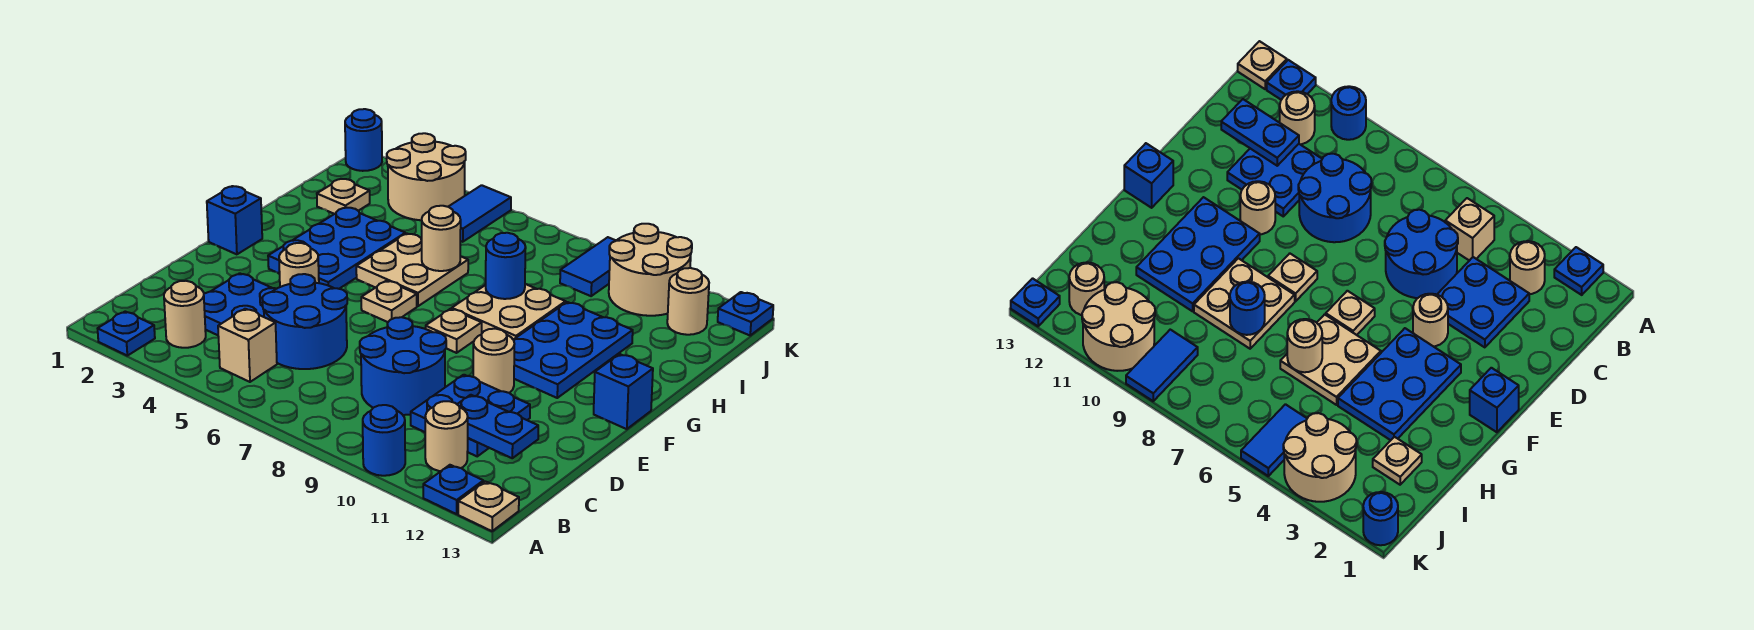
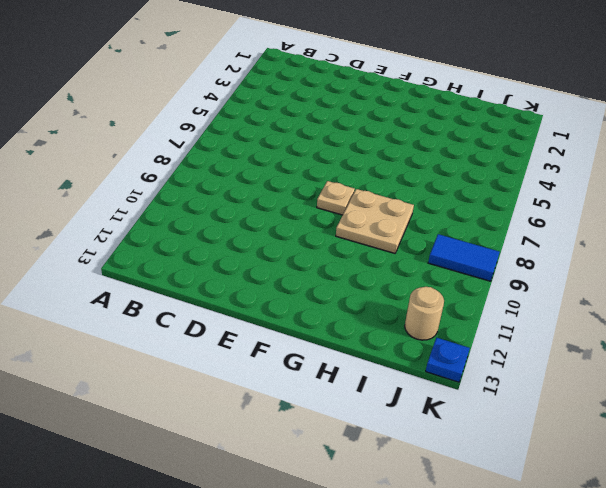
none -> blue 1x1 plate [98,312,155,356]
none -> blue 1x1 round brick [363,405,405,476]
none -> blue 1x1 plate [423,465,483,514]
none -> tan 1x1 plate [458,481,519,531]

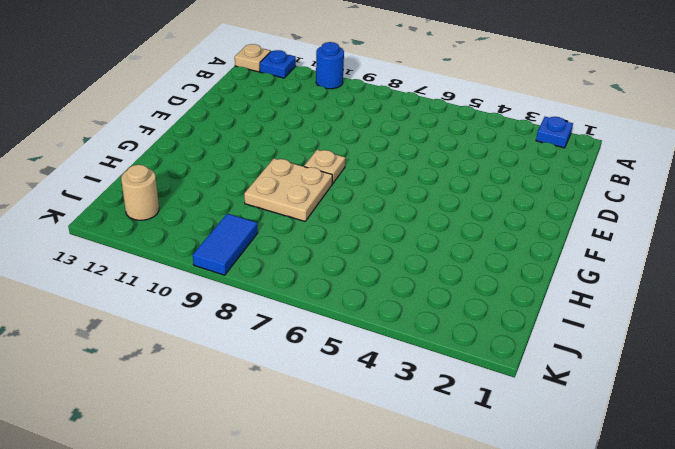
none -> tan 1x1 round brick [164,281,206,348]
none -> tan 1x1 brick [218,309,277,382]
none -> tan 1x1 round brick [425,401,468,471]
none -> blue 2x2 plate [204,273,276,335]

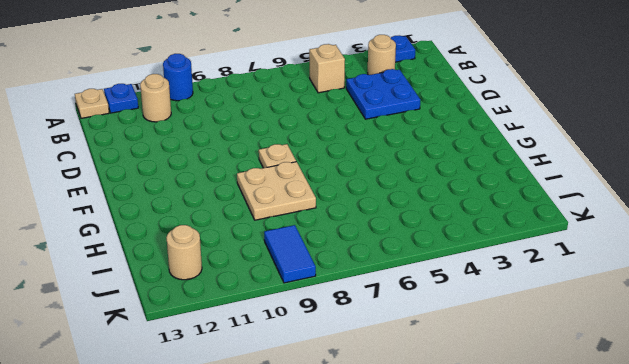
none -> blue 2x2 round brick [262,274,347,369]
none -> blue 2x2 round brick [360,317,446,415]
none -> blue 2x2 plate [411,375,530,456]
none -> tan 1x1 round brick [279,243,319,287]

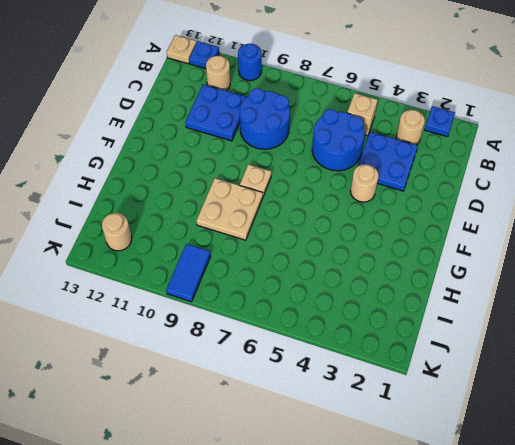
none -> tan 1x1 round brick [473,329,514,393]
none -> blue 1x1 brick [207,186,262,254]
none -> blue 2x3 plate [268,207,405,289]
none -> tan 1x1 plate [361,281,417,322]

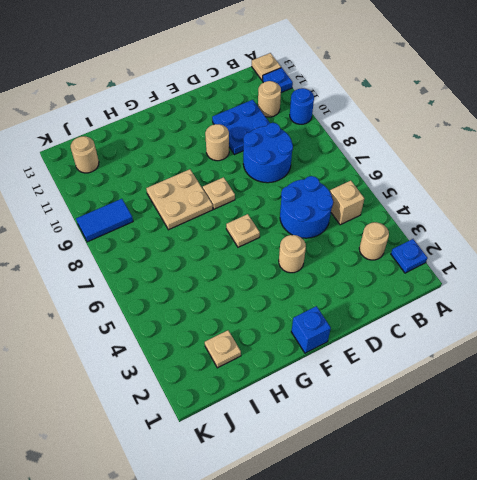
none -> blue 2x2 plate [204,273,276,335]
none -> blue 2x3 plate [268,207,405,289]
none -> blue 2x3 plate [514,302,633,398]
none -> blue 1x1 brick [594,354,653,429]

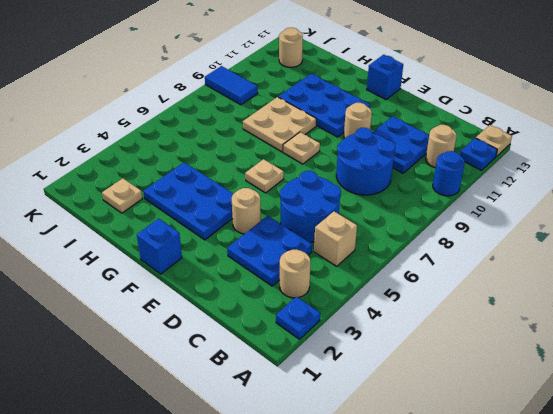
none -> tan 2x2 plate [356,234,468,306]
none -> tan 2x2 round brick [387,133,466,220]
none -> blue 1x2 tile [448,185,511,242]
none -> tan 2x2 round brick [609,224,692,316]

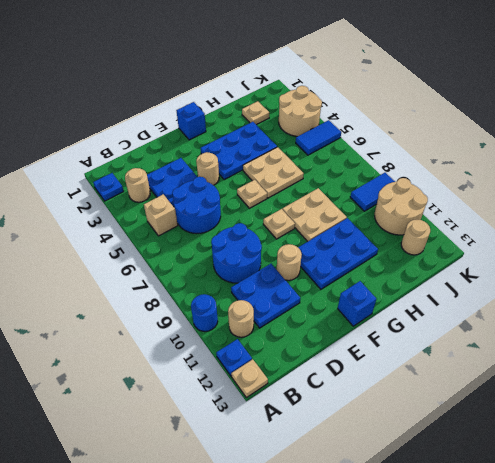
none -> blue 1x1 round brick [345,109,382,171]
none -> blue 1x1 plate [718,292,773,335]
none -> blue 1x2 plate [457,395,538,458]
none -> tan 1x1 round brick [421,206,461,271]

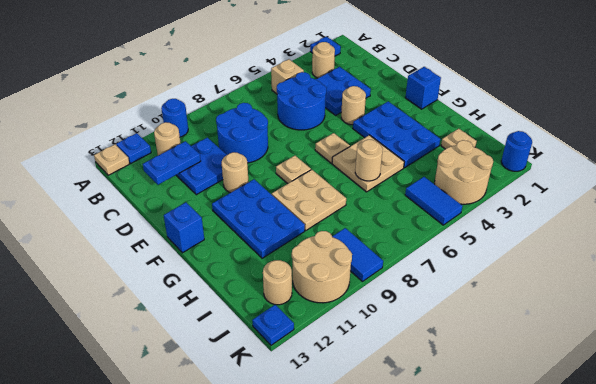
none -> blue 1x1 round brick [486,233,526,299]

